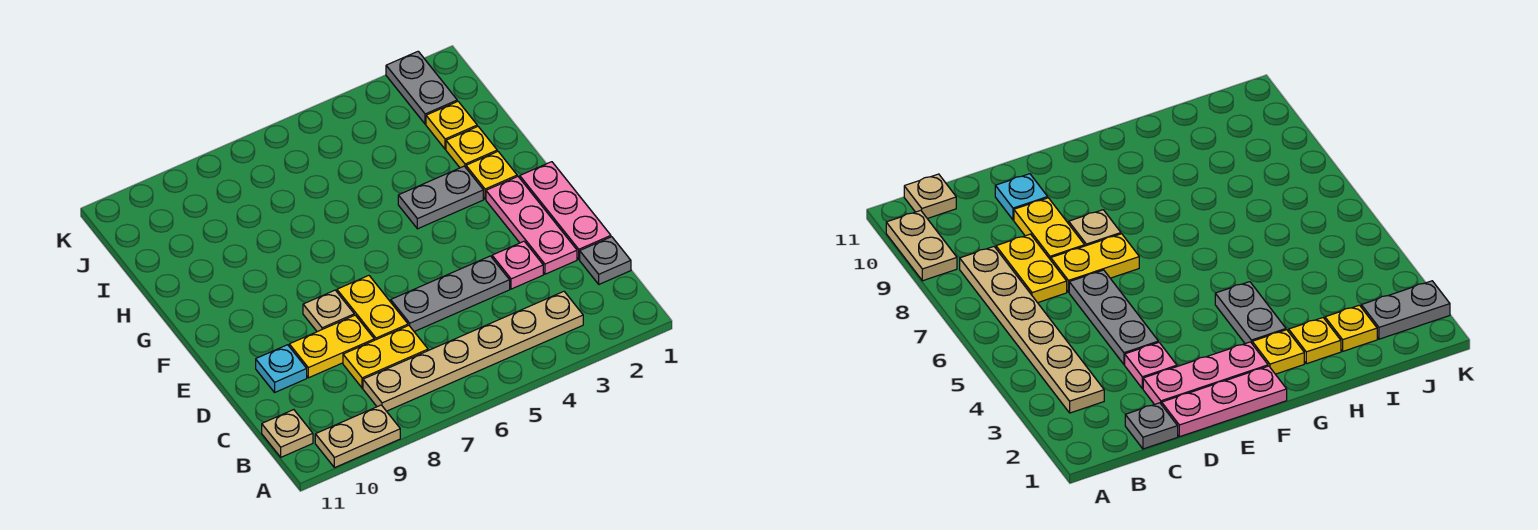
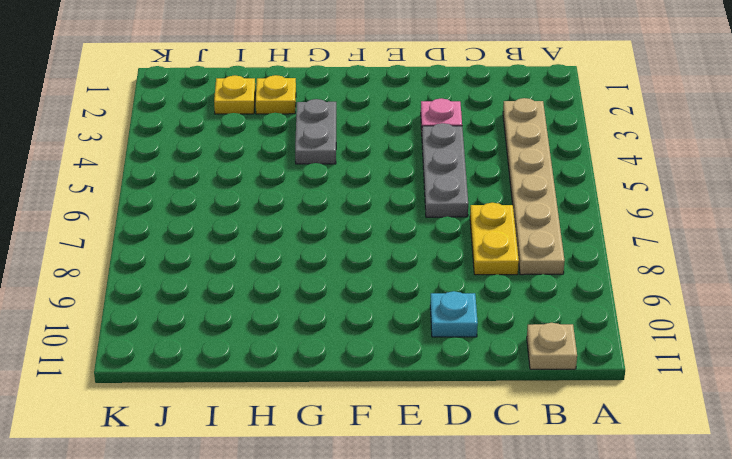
none -> tan 1x2 plate [315,405,400,468]
none -> grey 1x1 plate [580,237,631,284]
none -> pink 1x3 plate [520,162,611,259]

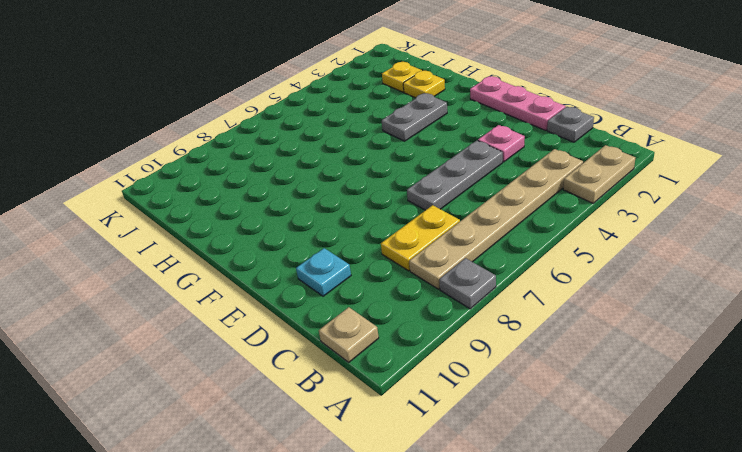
tan 1x2 plate [563,145,635,203] -> tan 1x2 plate moved to [315,405,400,468]
grey 1x1 plate [439,258,496,309] -> none
none -> pink 1x3 plate [486,176,577,274]
none -> yellow 1x2 plate [337,276,408,340]
none -> yellow 1x2 plate [289,315,374,378]

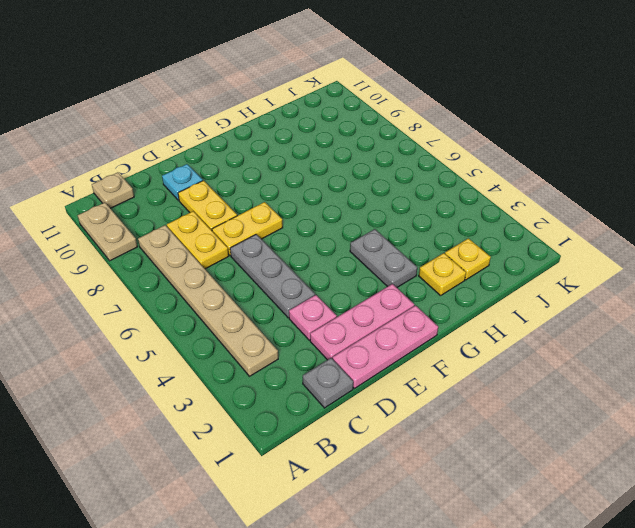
none -> tan 1x1 plate [303,290,354,332]
none -> yellow 1x1 plate [466,151,517,199]
none -> grey 1x2 plate [386,51,457,124]

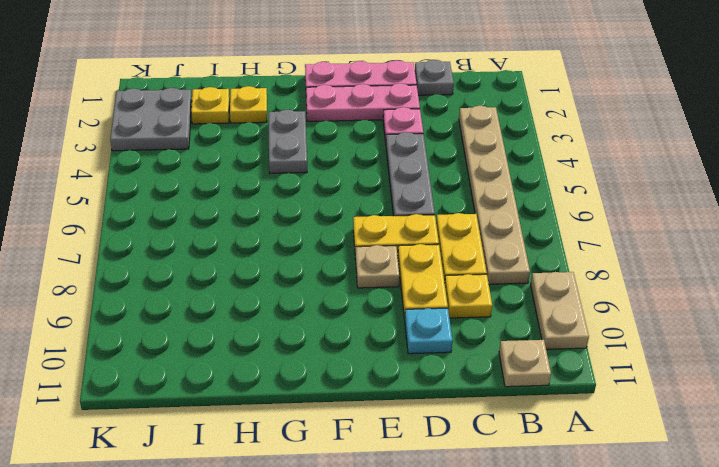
yellow 1x1 plate [445,274,492,318] -> yellow 1x1 plate moved to [466,151,517,199]
grey 2x2 plate [110,88,192,151] -> grey 1x2 plate [386,51,457,124]

